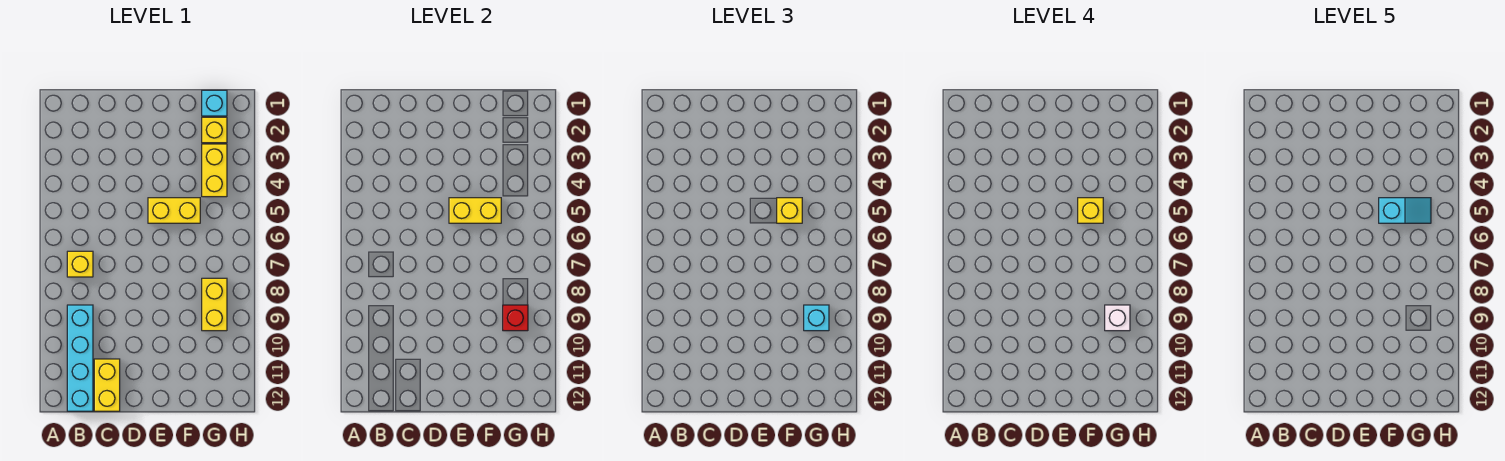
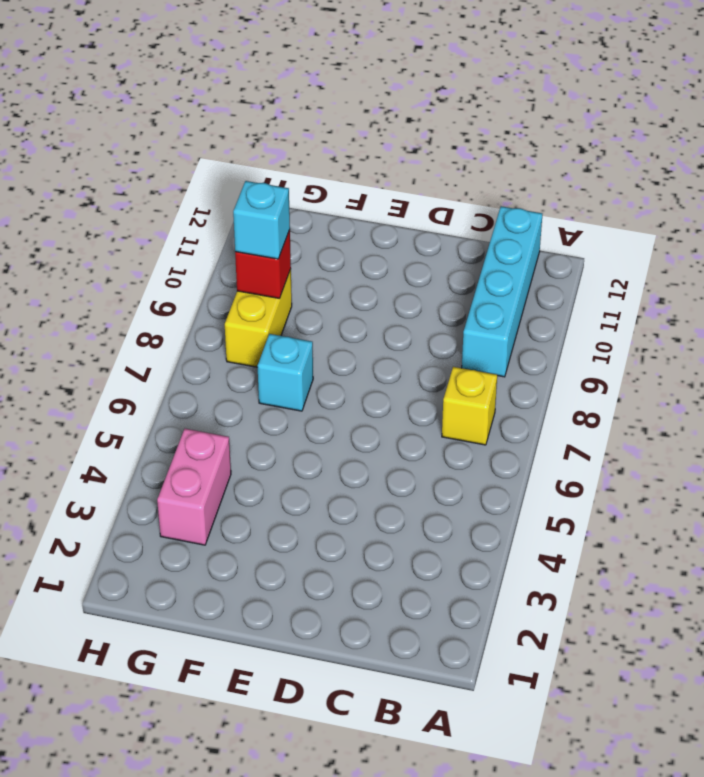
cyan 1x1 brick [258,334,313,411] -> cyan 1x1 brick moved to [202,90,227,116]
pink 1x2 brick [157,429,231,545] -> yellow 1x2 brick [202,144,227,197]
none -> yellow 1x2 brick [94,359,120,411]
none -> yellow 1x2 brick [148,198,200,223]
none -> yellow 1x1 brick [202,117,227,143]

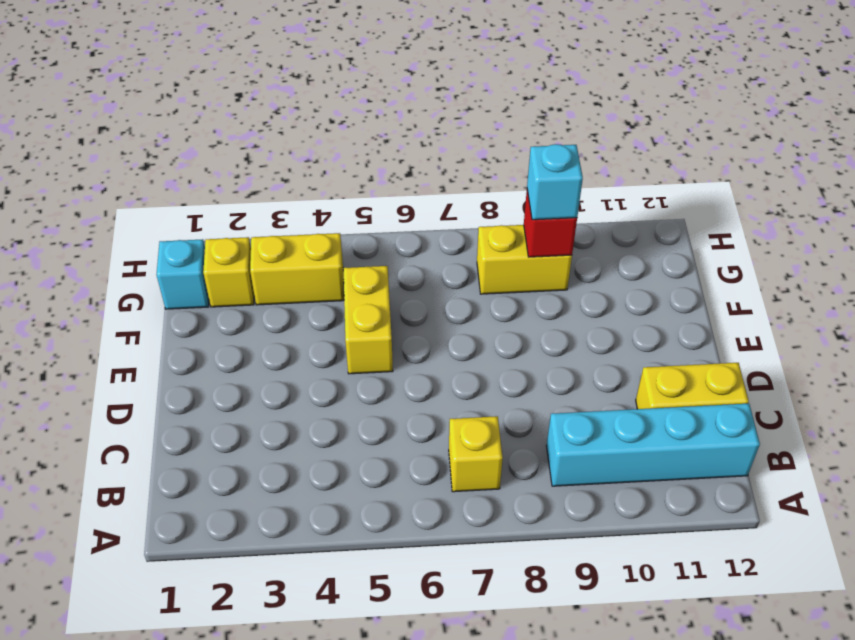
none -> yellow 1x2 brick [449,198,501,223]
none -> yellow 1x1 brick [777,198,802,223]
none -> yellow 1x1 brick [1078,198,1103,223]

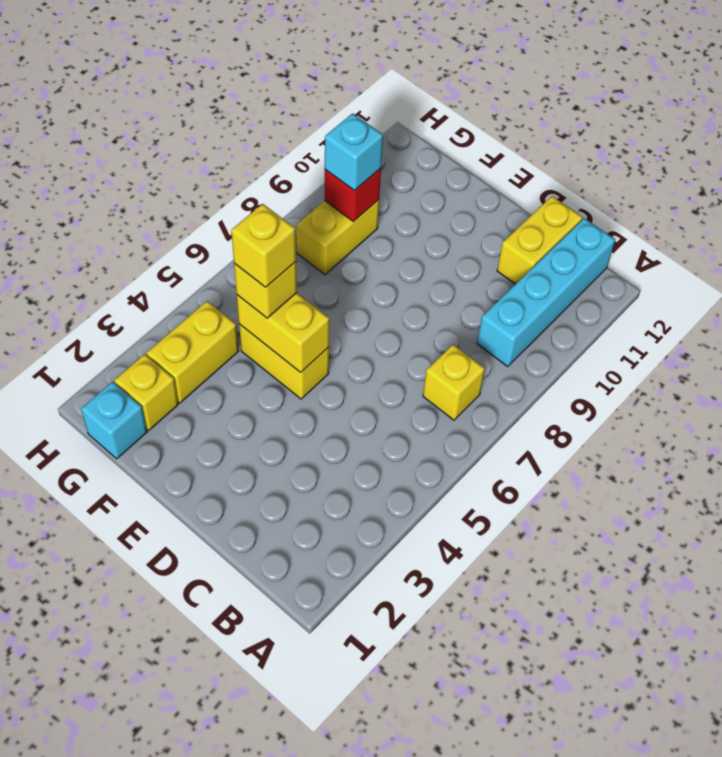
none -> white 1x1 brick [1105,305,1130,331]
none -> cyan 1x2 slope [1379,198,1431,223]

